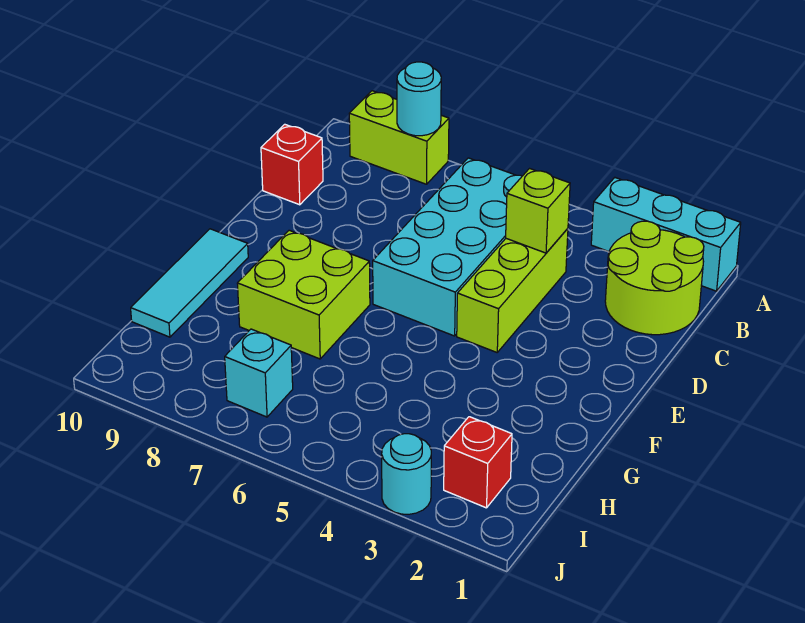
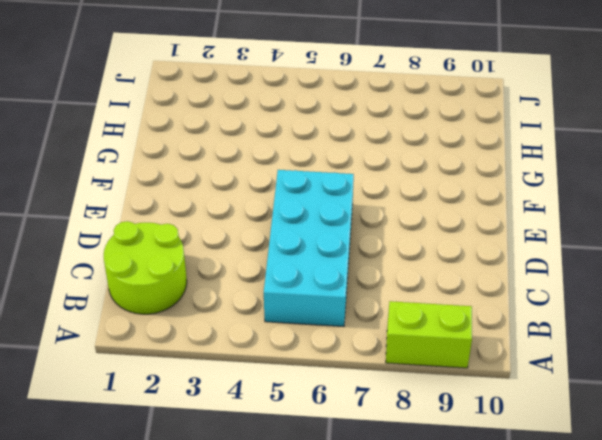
none -> cyan 1x3 brick [591,178,741,291]
none -> lime 1x3 brick [457,229,568,352]
none -> red 1x1 brick [261,124,323,205]

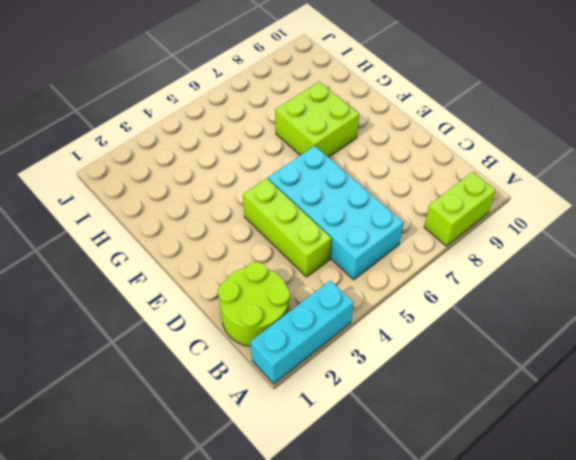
none -> red 1x1 brick [261,124,323,205]
none -> cyan 1x3 tile [131,229,248,337]
none -> red 1x1 brick [444,417,512,508]

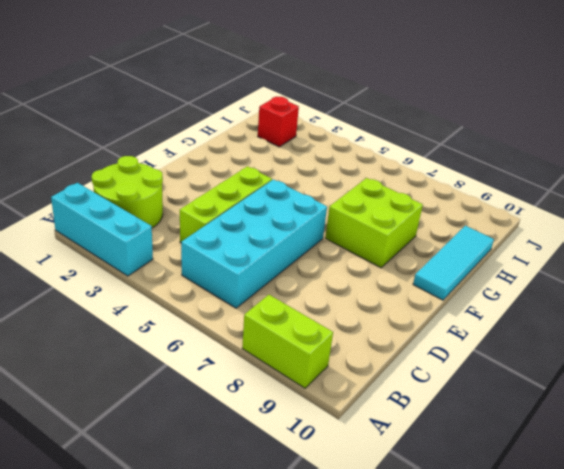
none -> red 1x1 brick [261,124,323,205]
none -> cyan 1x1 brick [225,329,293,417]
none -> cyan 1x1 round brick [382,434,431,514]

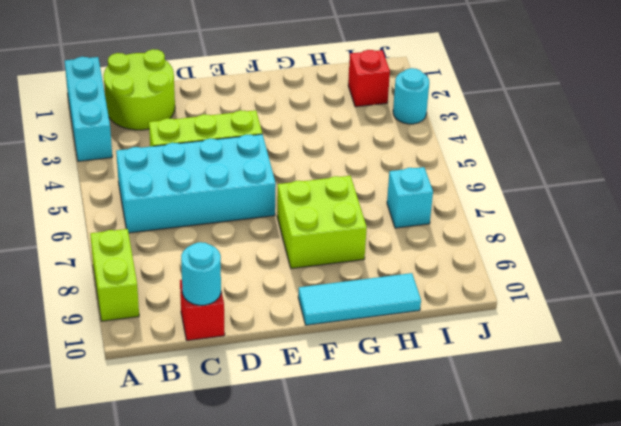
cyan 1x1 round brick [181,242,221,305] -> cyan 1x1 round brick moved to [397,62,441,136]
none -> lime 1x1 brick [506,169,570,253]

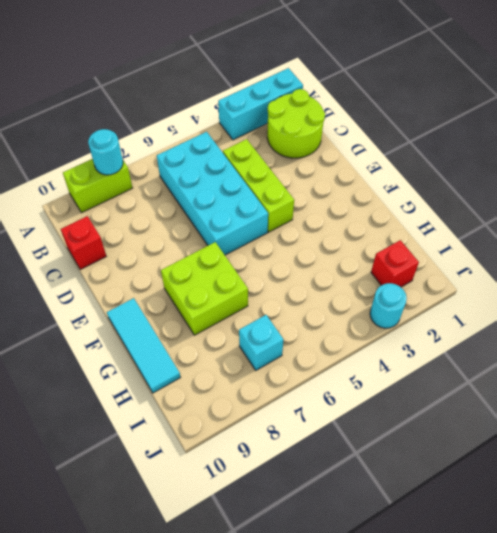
none -> lime 1x1 brick [506,169,570,253]

